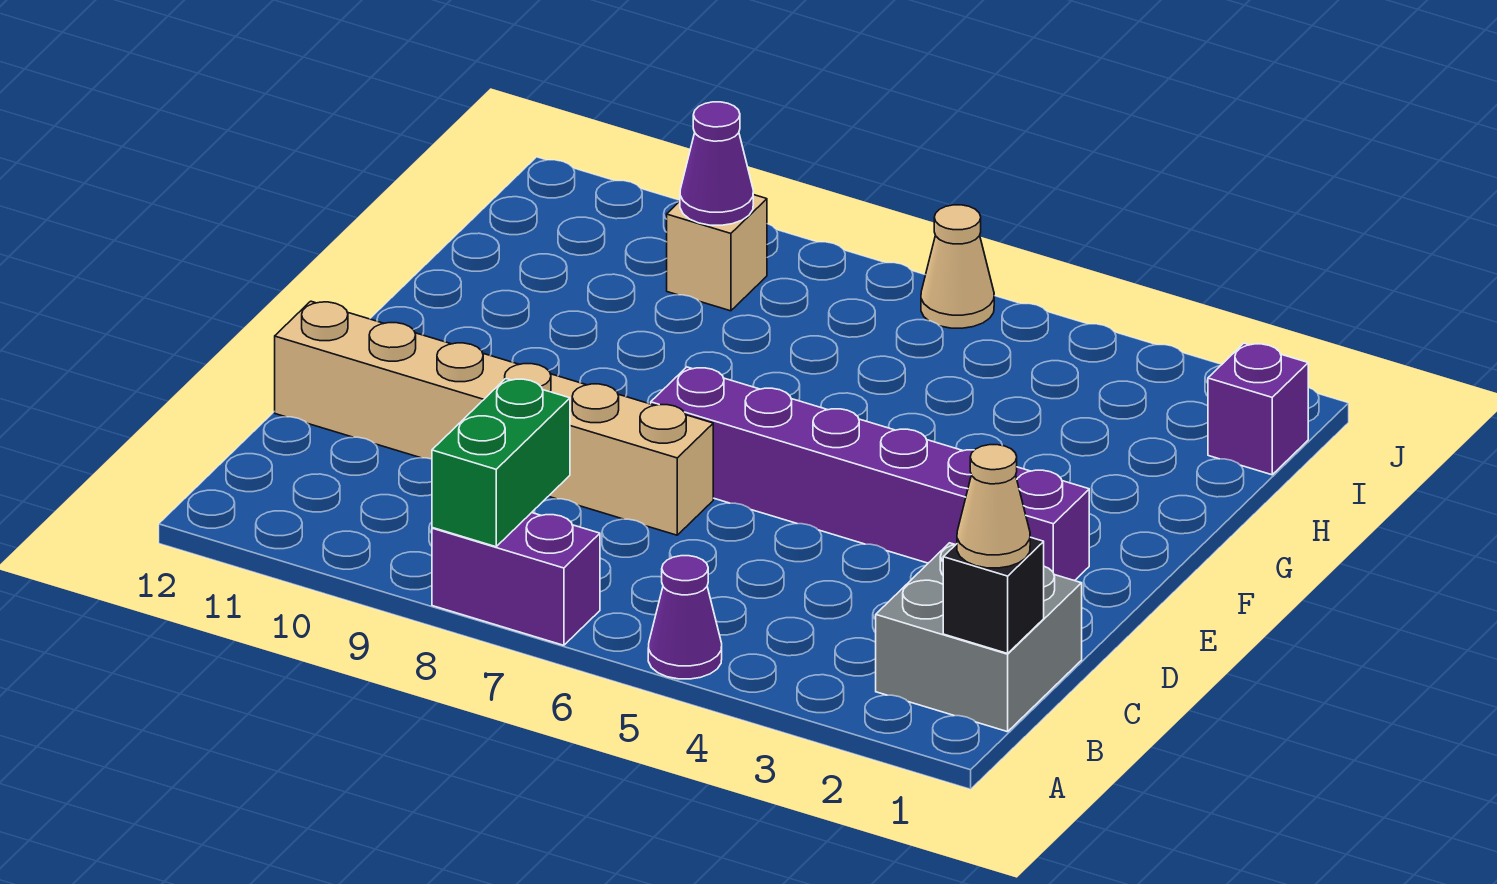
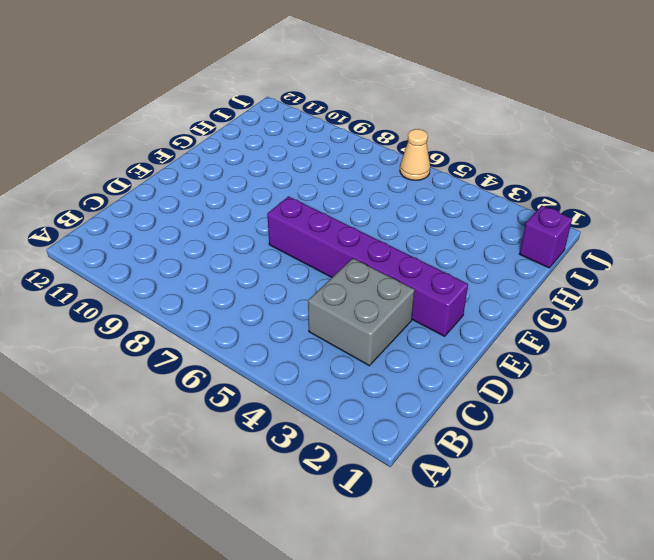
grey 2x2 brick [308,258,414,366] -> grey 2x2 brick moved to [876,543,1082,732]
none -> purple 1x1 cone [648,556,722,679]
none -> purple 1x2 brick [432,513,600,645]
none -> tan 1x6 brick [275,301,713,535]

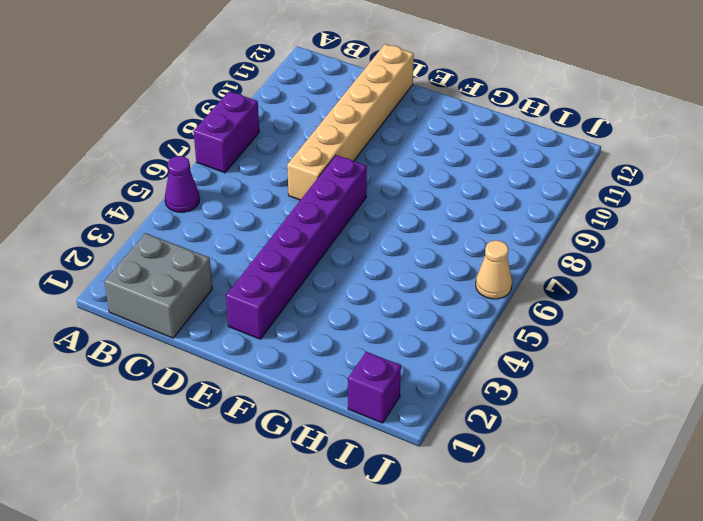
none -> tan 1x1 brick [667,195,767,311]
none -> green 1x2 brick [432,378,570,547]
none -> black 1x1 brick [943,537,1044,653]

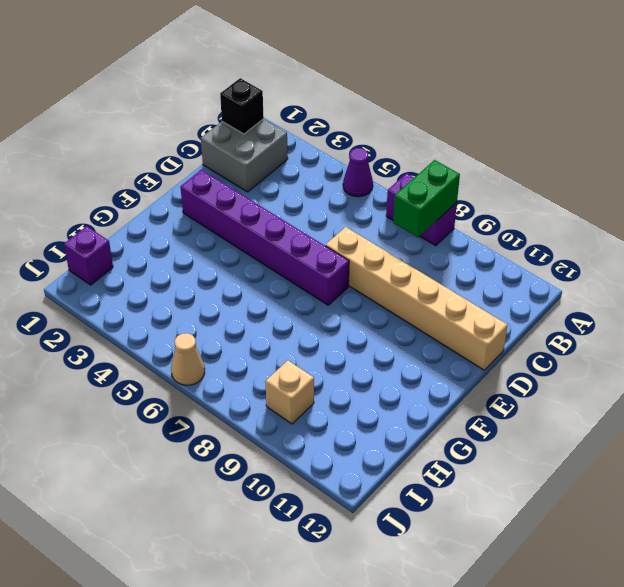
none -> purple 1x1 cone [680,102,753,225]
none -> tan 1x1 cone [957,445,1030,568]

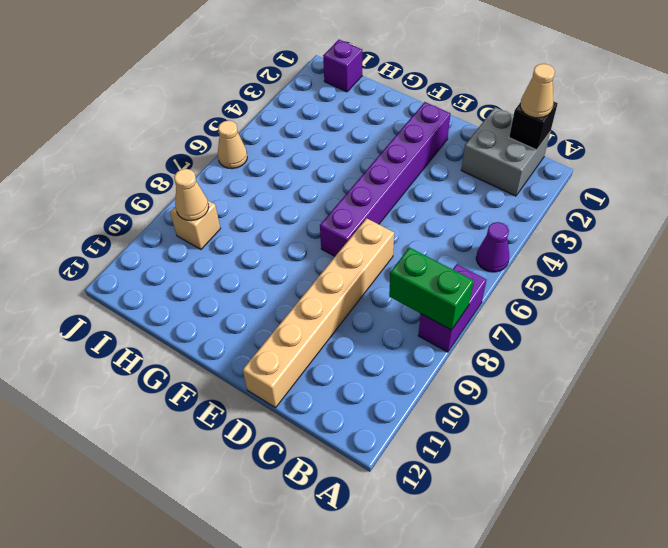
tan 1x1 cone [174,169,209,221] -> purple 1x1 cone [680,102,753,225]

